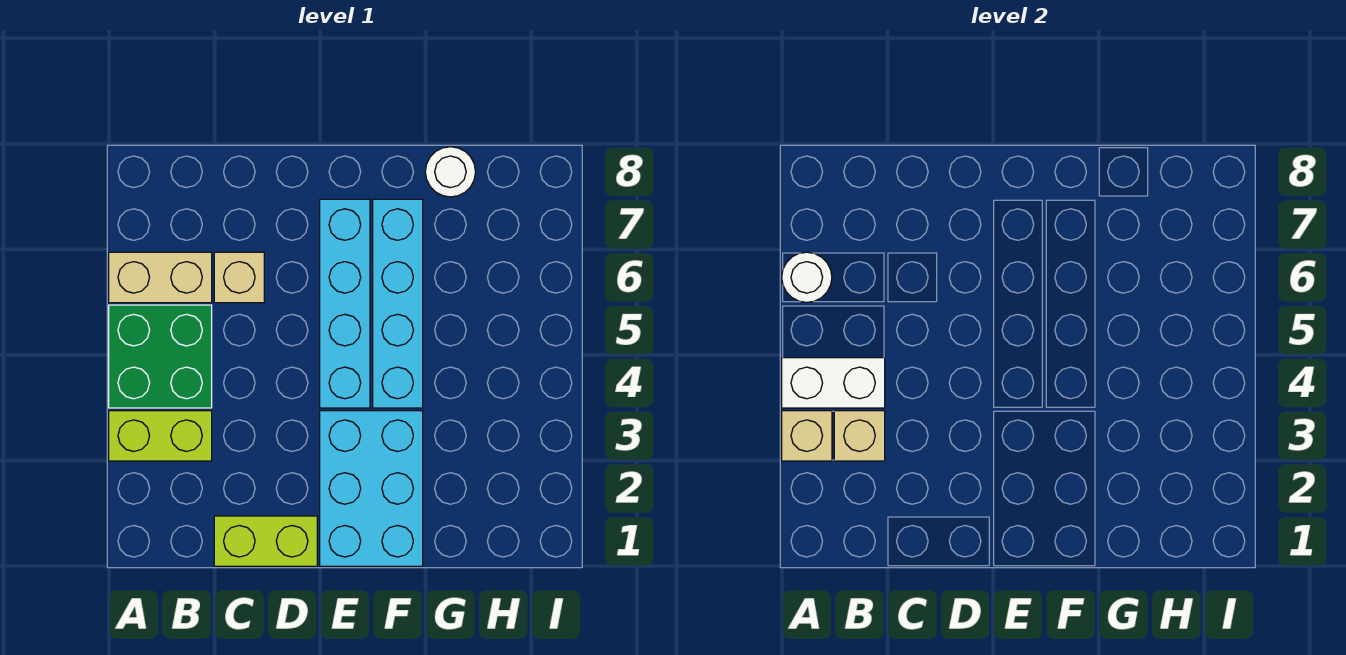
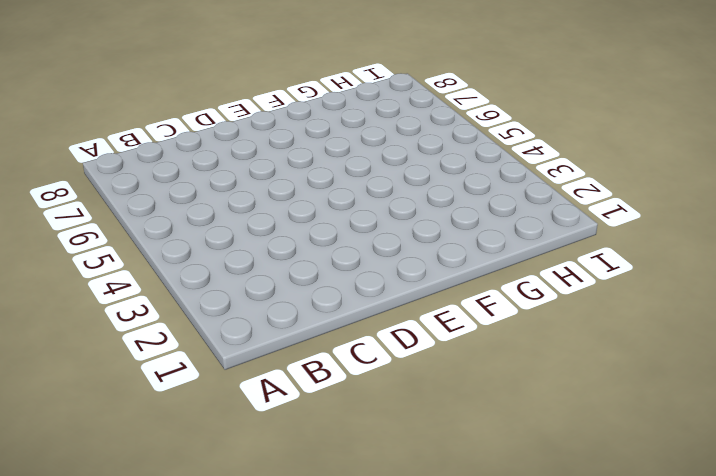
none -> lime 1x2 brick [109,411,212,461]
none -> green 2x2 brick [109,305,212,408]
none -> tan 1x2 brick [109,252,212,303]

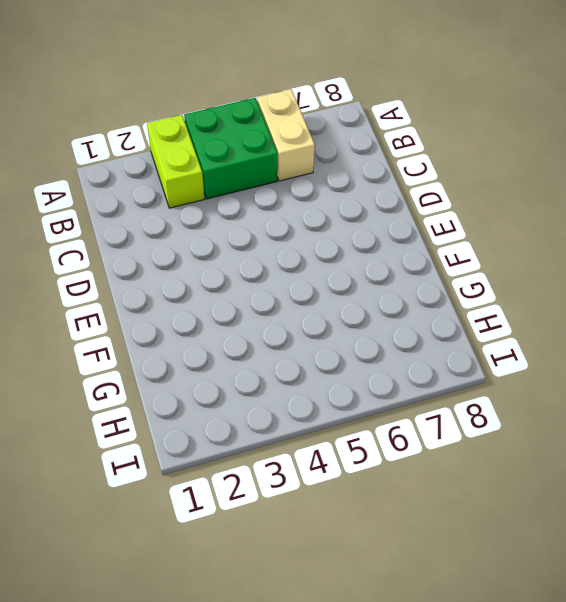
none -> lime 1x2 brick [214,516,317,566]
none -> tan 1x1 brick [214,252,264,303]
none -> cyan 2x3 brick [320,411,423,566]

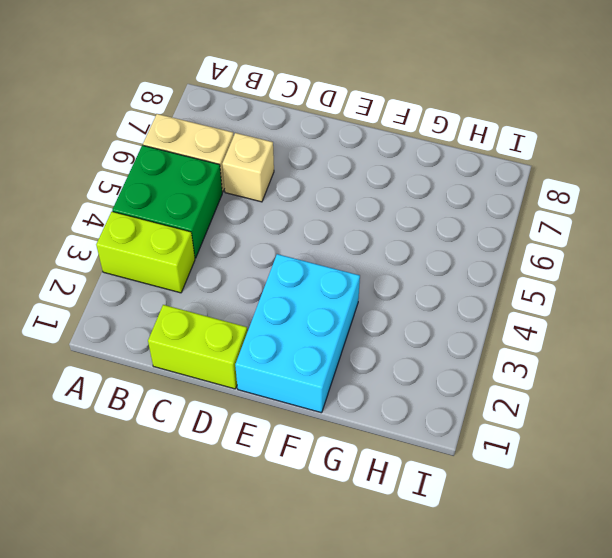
none -> cyan 1x4 brick [320,199,370,408]
none -> cyan 1x4 brick [373,199,423,408]
none -> white 1x1 round brick [425,147,476,197]

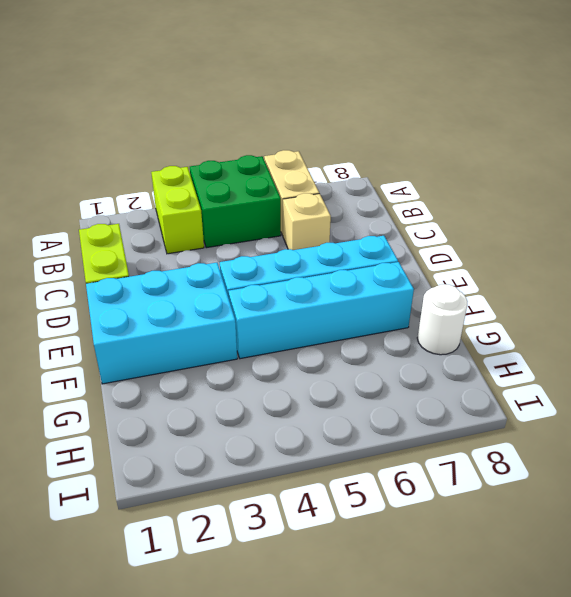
none -> tan 1x1 brick [782,411,832,461]
none -> white 1x2 brick [782,358,885,408]
none -> white 1x1 round brick [782,252,832,302]

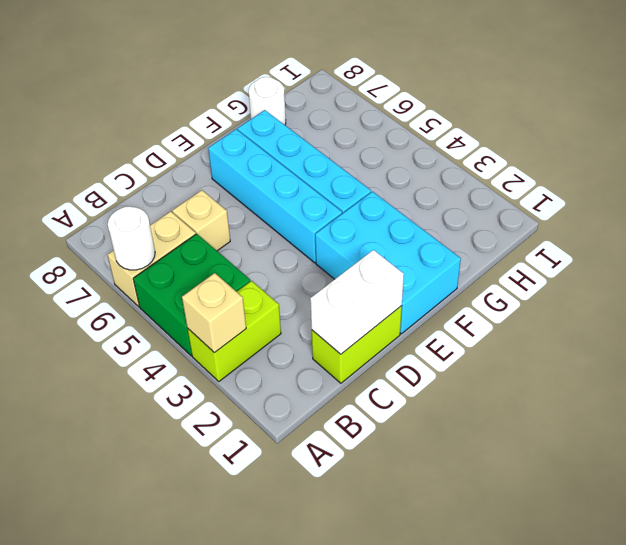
white 1x2 brick [310,250,404,354] -> white 1x2 brick moved to [782,358,885,408]
none -> tan 1x1 brick [834,411,885,461]

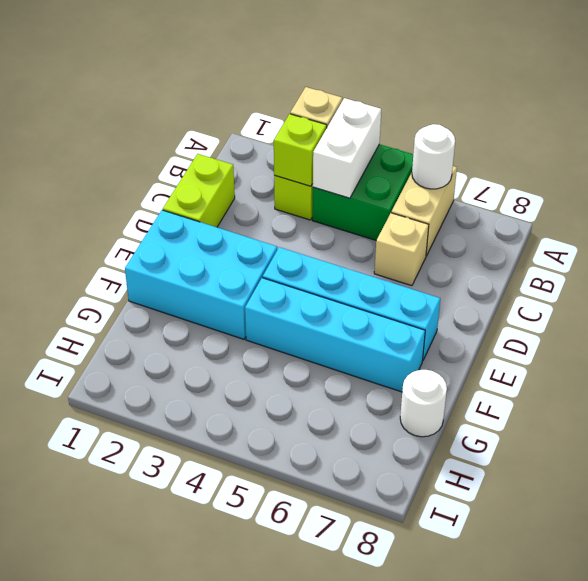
lime 1x1 brick [274,114,327,186] -> tan 1x1 brick [834,411,885,461]

